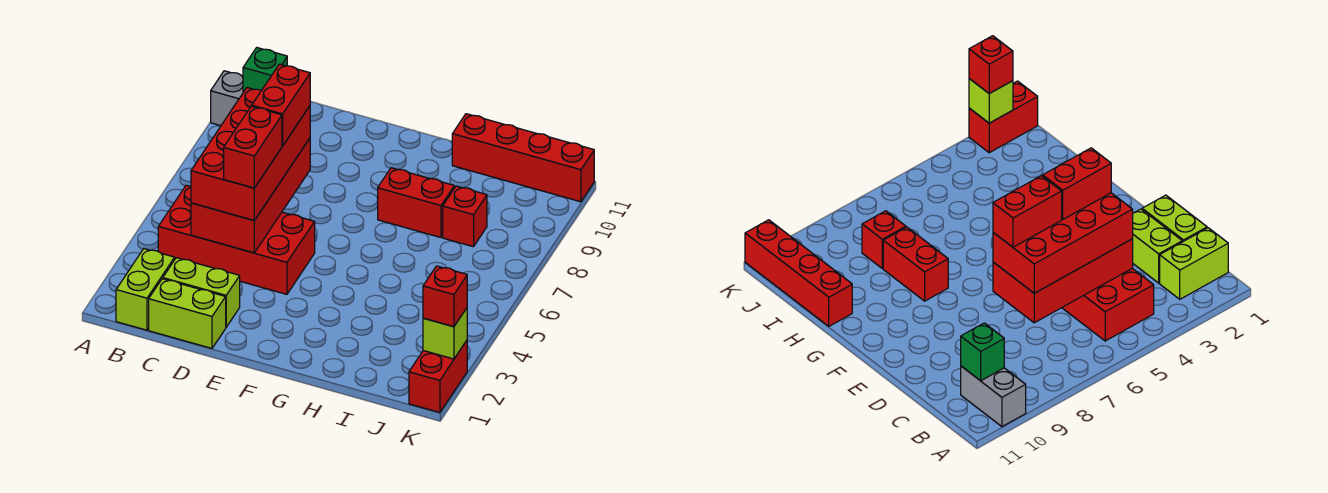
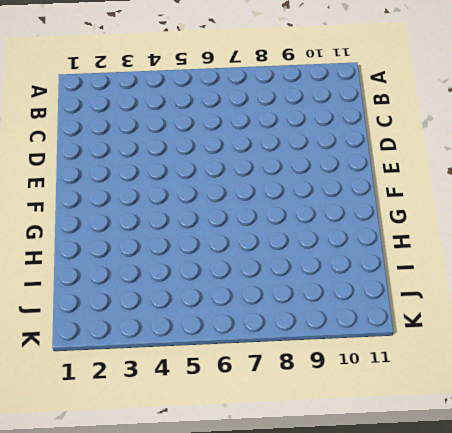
none -> grey 1x2 brick [211,71,243,126]
none -> lime 1x2 brick [116,249,175,330]
none -> red 2x4 brick [158,185,315,294]

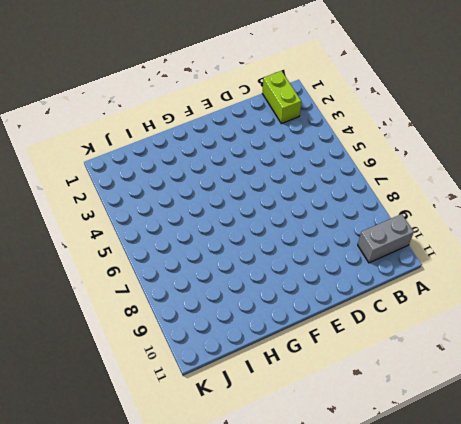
none -> red 2x4 brick [158,185,315,294]
none -> lime 1x2 brick [149,279,226,348]
none -> lime 1x2 brick [163,258,240,327]

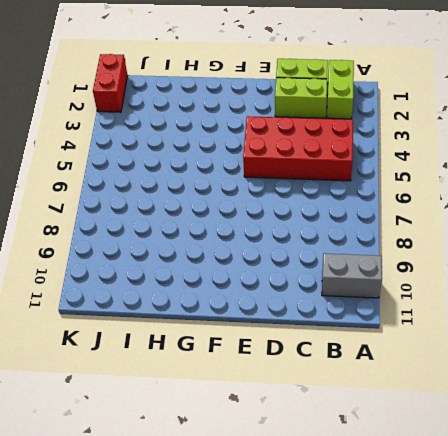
none -> red 1x2 brick [378,168,454,238]
none -> red 1x4 brick [452,114,594,202]
none -> red 1x1 brick [443,186,487,247]

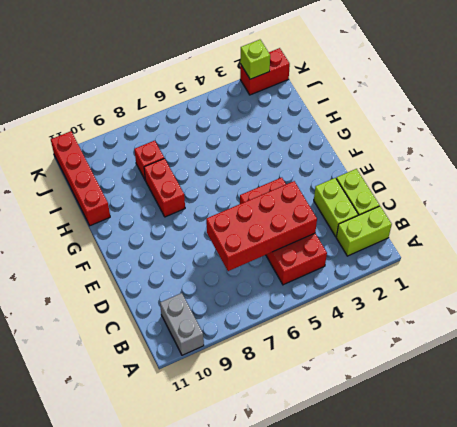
none -> green 1x1 brick [243,48,287,92]
none -> red 2x4 brick [191,88,310,220]
none -> red 1x1 brick [423,266,467,327]

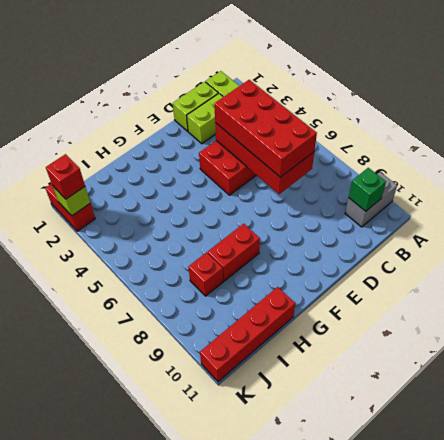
none -> red 1x2 brick [224,106,282,188]
none -> red 1x2 brick [252,64,310,146]

